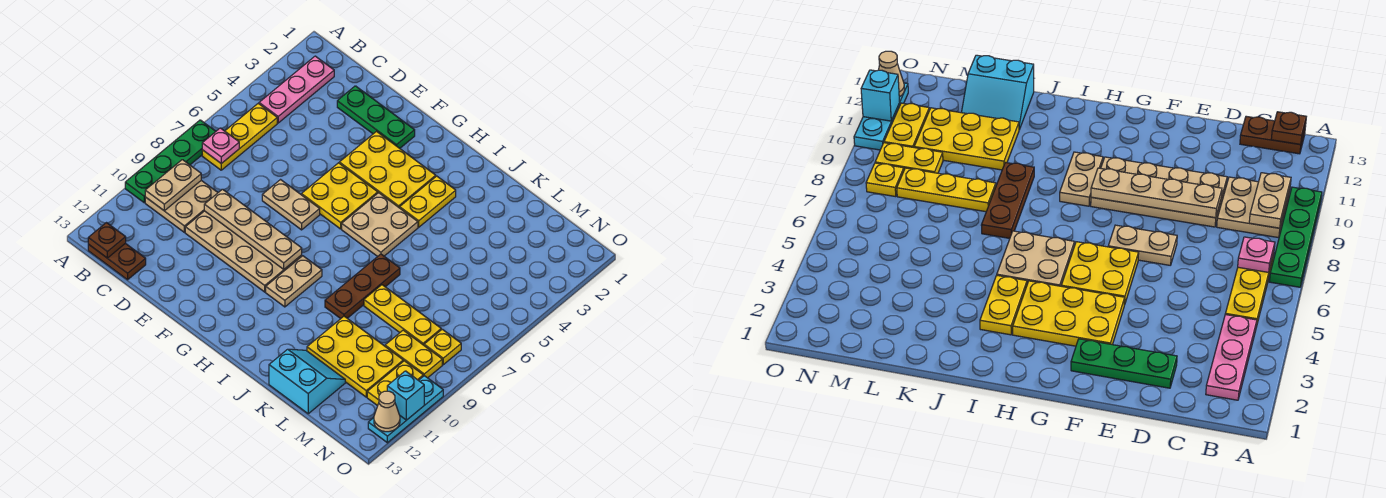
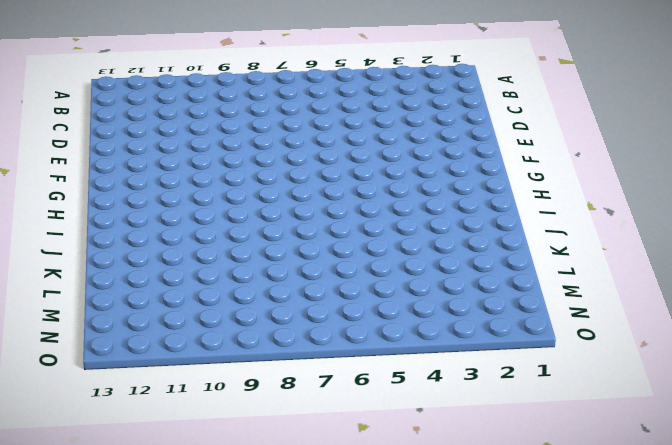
none -> green 1x4 plate [125,120,216,203]
none -> pink 1x3 plate [259,56,334,123]
none -> yellow 1x3 plate [202,103,277,170]

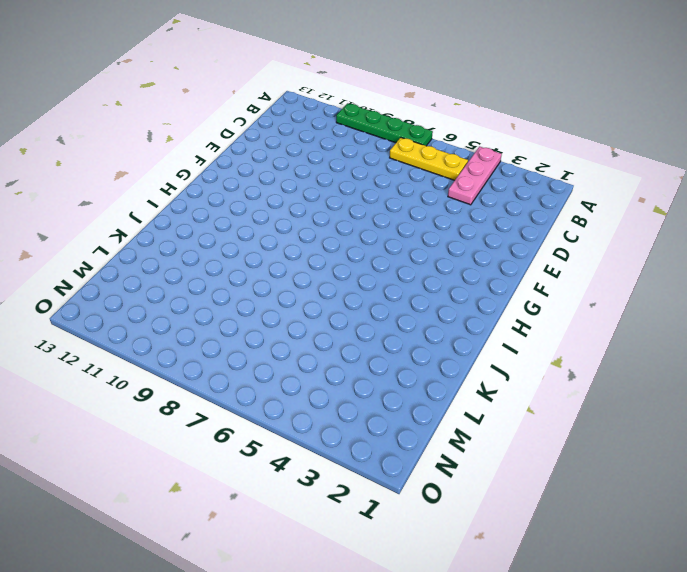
pink 1x3 plate [448,147,502,205] -> pink 1x3 plate turned to [259,56,334,123]
none -> tan 2x2 plate [145,180,218,232]
none -> brown 1x2 plate [88,243,146,280]
none -> green 1x3 plate [337,86,415,148]

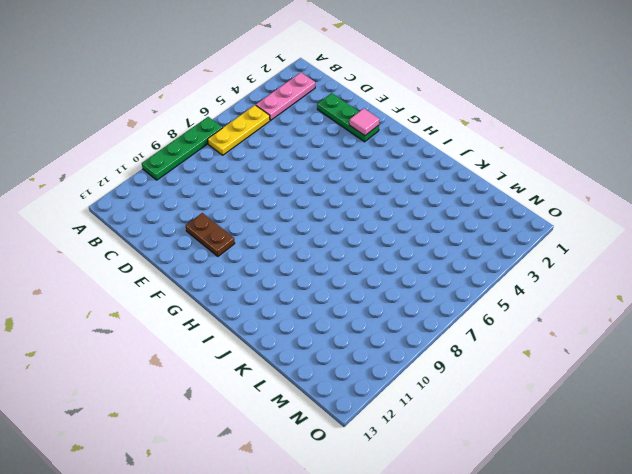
brown 1x2 plate [186,213,235,256] -> brown 1x2 plate moved to [88,243,146,280]
pink 1x1 tile [349,109,380,136] -> none
none -> tan 2x2 plate [145,180,218,232]
none -> tan 2x4 plate [185,211,302,292]
none -> tan 1x2 plate [262,180,320,230]

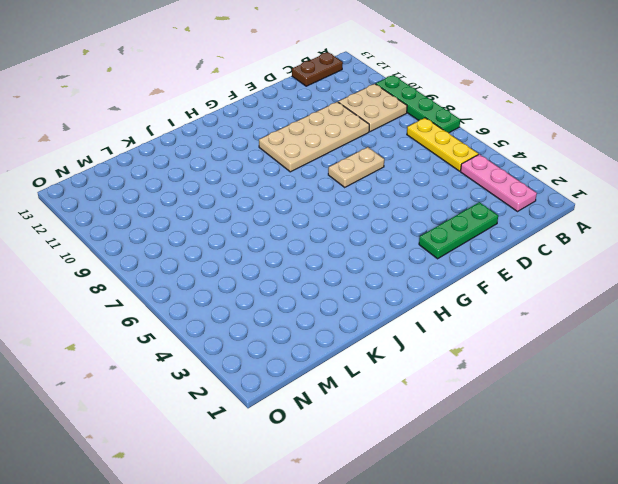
none -> yellow 2x3 plate [339,132,436,208]
none -> yellow 2x2 plate [302,163,378,229]
none -> tan 2x2 plate [342,193,418,257]

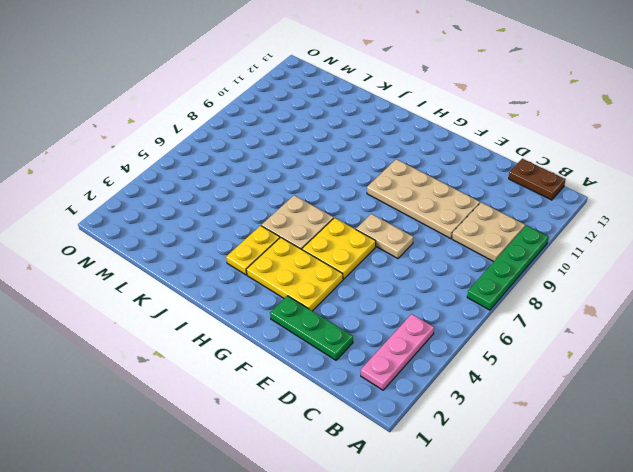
none -> yellow 1x3 plate [202,103,277,170]
none -> tan 1x2 plate [266,256,322,307]
none -> brown 1x3 plate [325,254,400,319]

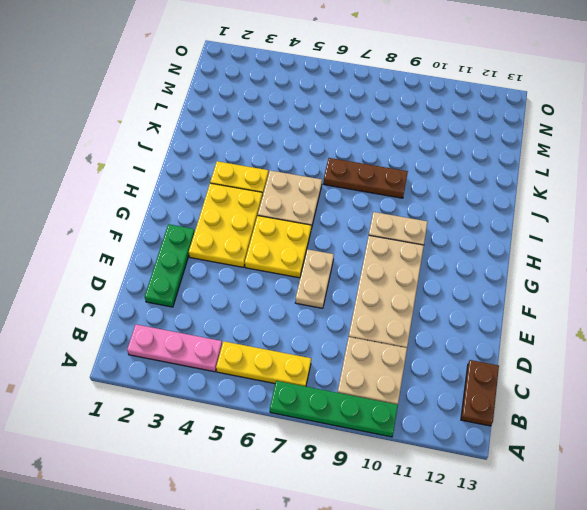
none -> yellow 1x3 plate [364,285,441,345]
none -> yellow 2x3 plate [307,316,403,397]
none -> cyan 2x2 slope [269,349,345,414]

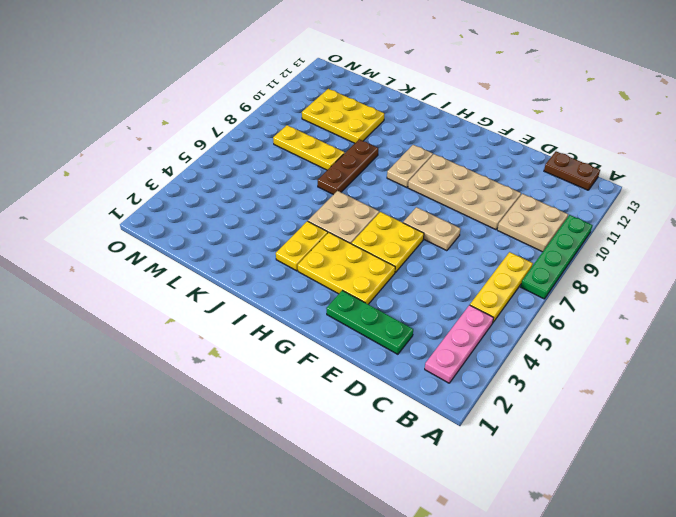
none -> cyan 2x2 slope [269,349,345,414]
none -> yellow 1x2 plate [385,330,442,378]
none -> yellow 1x1 plate [424,329,461,365]

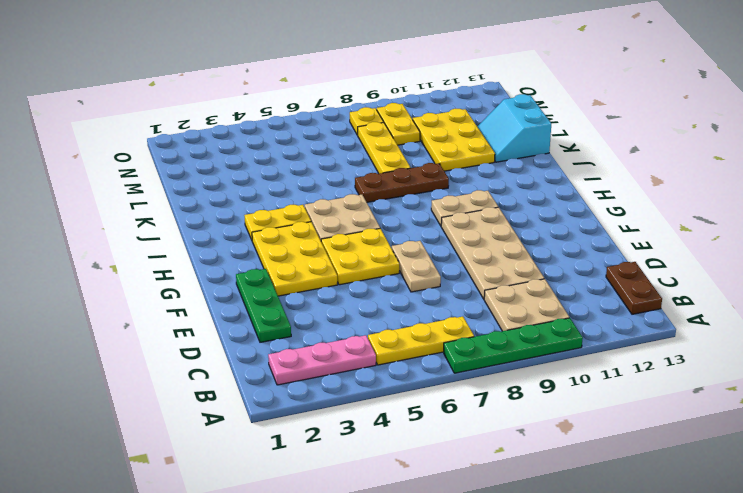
none -> yellow 1x2 plate [367,361,423,406]
none -> cyan 1x3 plate [368,376,443,443]
none -> pink 1x1 plate [202,128,239,164]

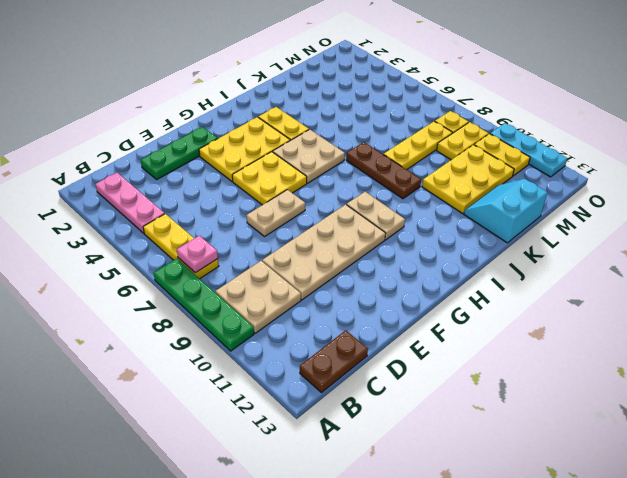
none -> tan 1x2 plate [145,160,201,211]
none -> brown 1x1 plate [88,223,126,258]
none -> tan 1x4 plate [204,189,302,269]

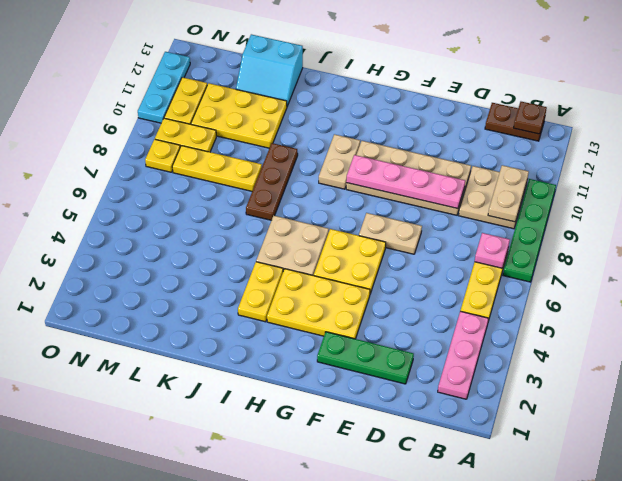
pink 1x4 plate [346,155,465,209] -> tan 1x4 plate [204,189,302,269]
none -> cyan 1x1 brick [387,371,424,420]
none -> tan 1x1 cone [374,391,400,432]

